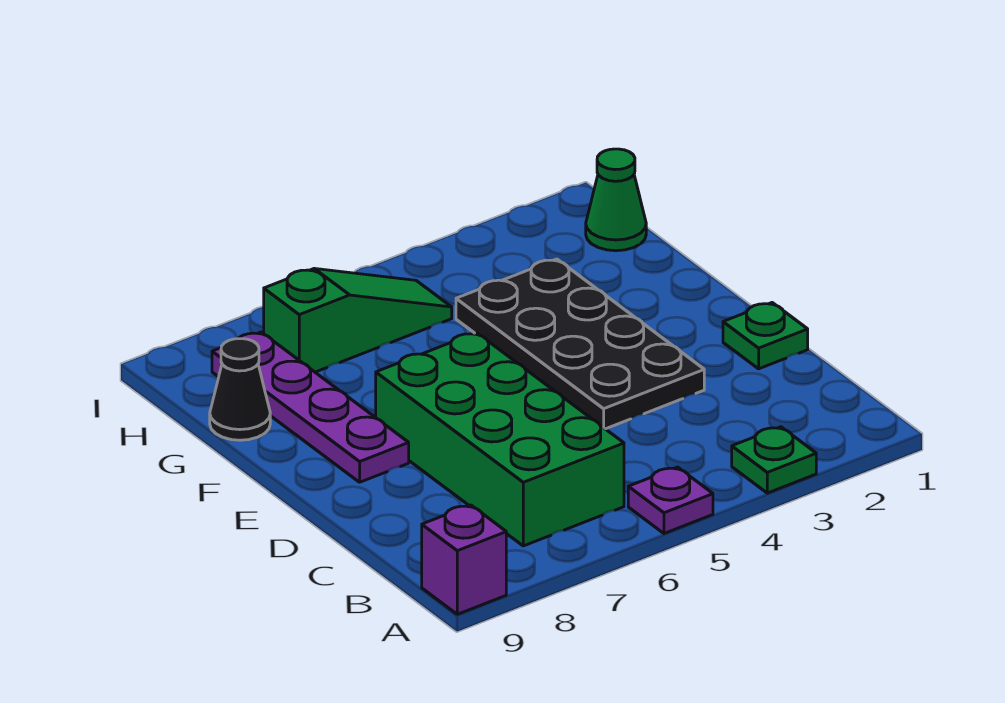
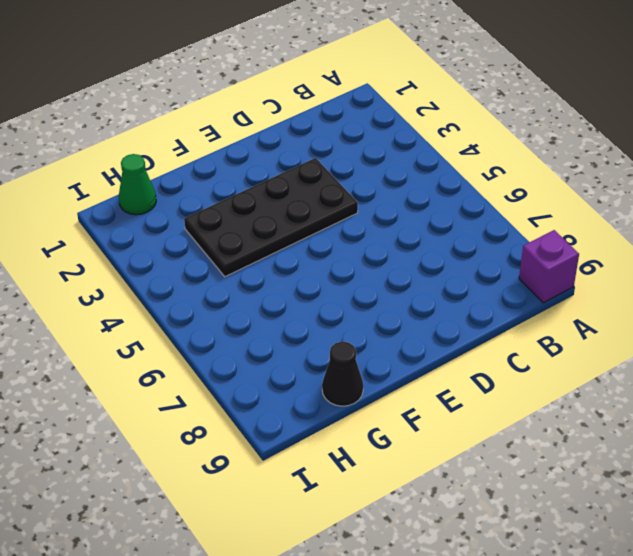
none -> green 1x1 plate [732,427,816,493]
none -> purple 1x1 plate [628,467,713,533]

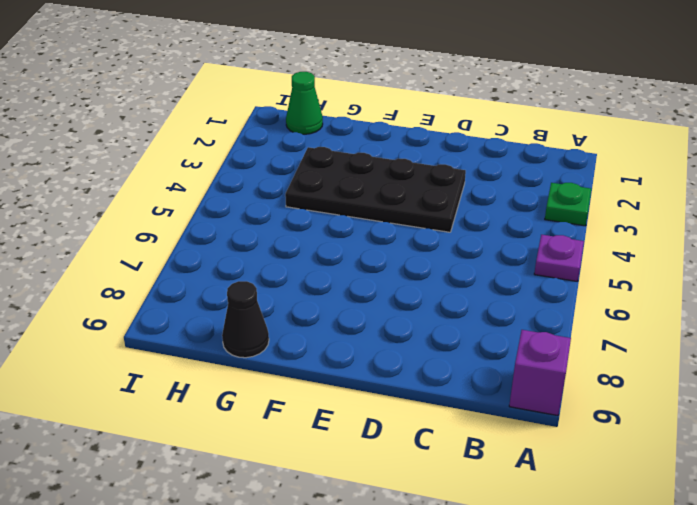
none -> green 2x4 brick [376,333,624,546]
none -> green 1x1 plate [723,303,808,369]

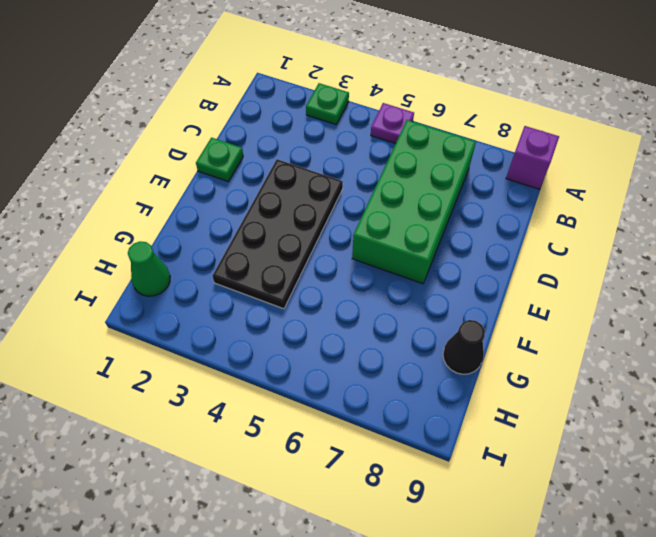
none -> purple 1x4 plate [212,332,409,482]
none -> green 1x3 slope [264,269,452,372]

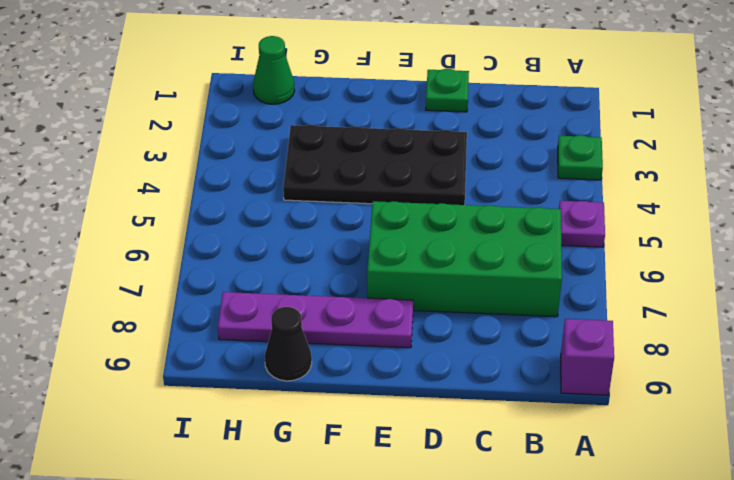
none -> green 1x3 slope [264,269,452,372]

